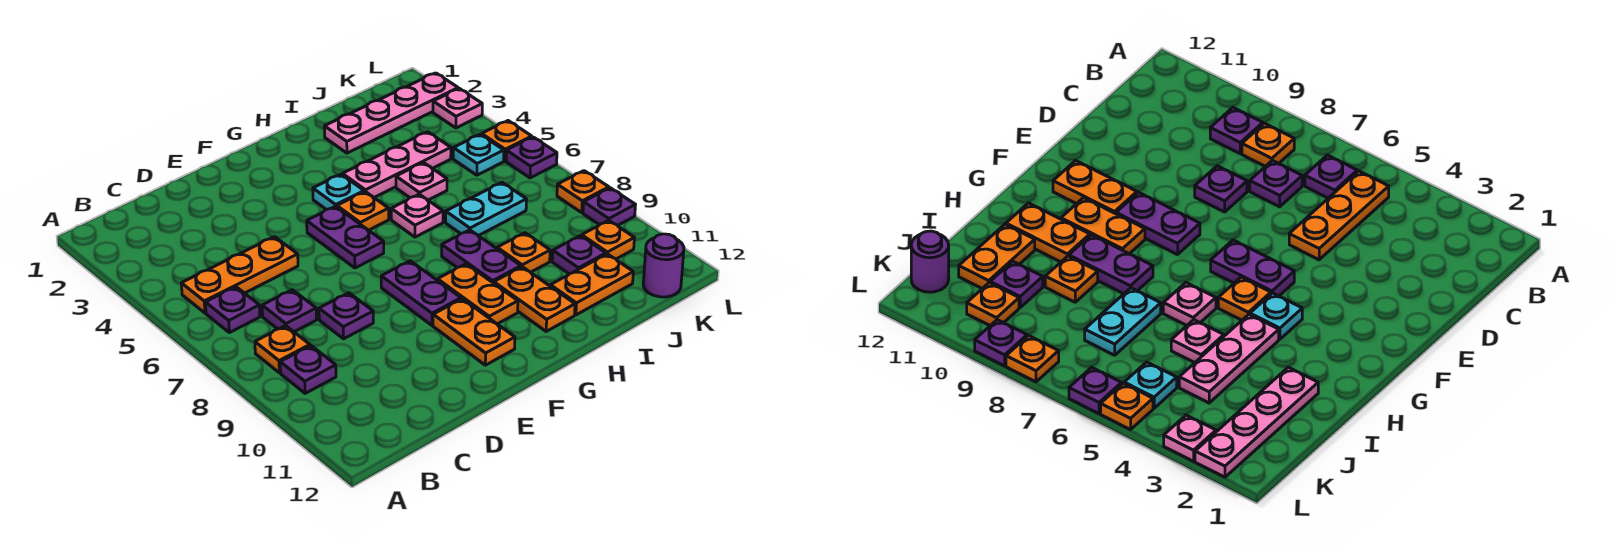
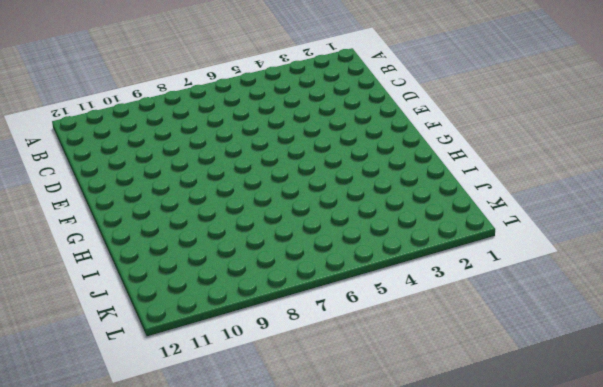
none -> orange 1x3 plate [181,237,298,313]
none -> purple 1x1 plate [205,287,260,333]
none -> orange 1x1 plate [255,326,310,373]
none -> purple 1x1 plate [280,346,336,393]

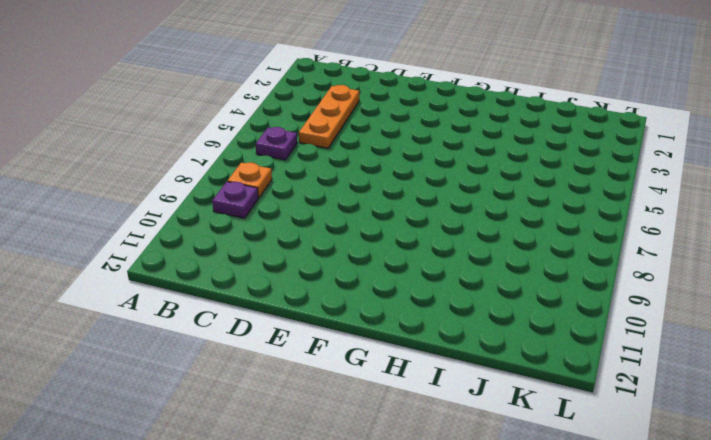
orange 1x3 plate [299,85,359,148] -> orange 1x3 plate turned to [181,237,298,313]
none -> purple 1x1 plate [262,290,317,332]
none -> purple 1x1 plate [319,293,373,339]
none -> purple 1x2 plate [307,206,384,268]
none -> purple 1x2 plate [381,261,461,325]

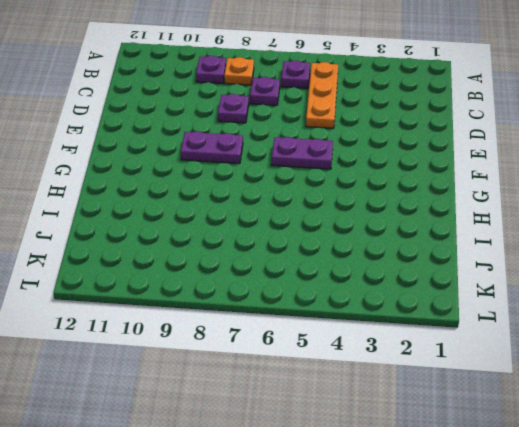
none -> orange 1x2 plate [433,299,515,365]
none -> cyan 1x1 plate [313,174,364,210]
none -> orange 1x1 plate [337,192,389,230]
none -> orange 1x2 plate [437,264,518,324]

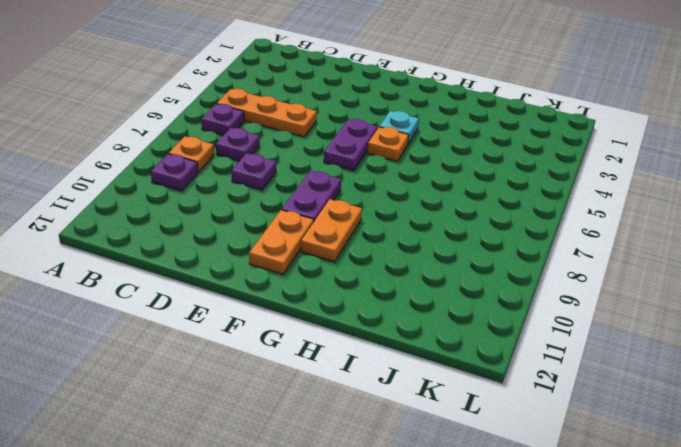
none -> pink 1x3 plate [342,132,451,197]
none -> pink 1x1 plate [391,194,443,237]
none -> purple 1x2 plate [442,230,521,283]
none -> orange 1x2 plate [494,267,575,331]

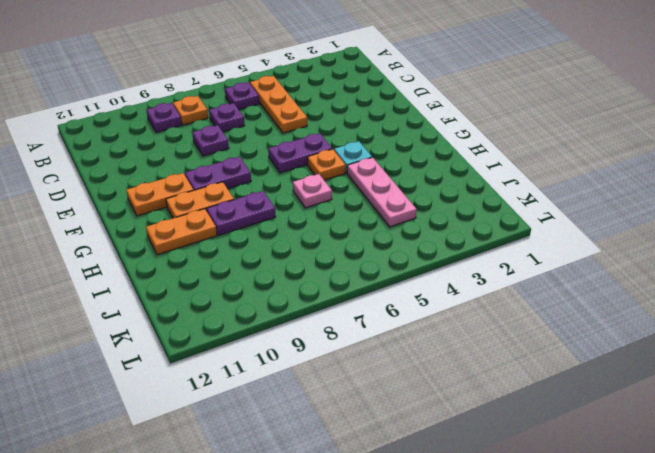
none -> pink 1x4 plate [324,73,458,153]
none -> pink 1x1 plate [396,163,447,200]
none -> cyan 1x2 plate [446,183,526,236]
none -> orange 1x1 plate [497,233,550,272]

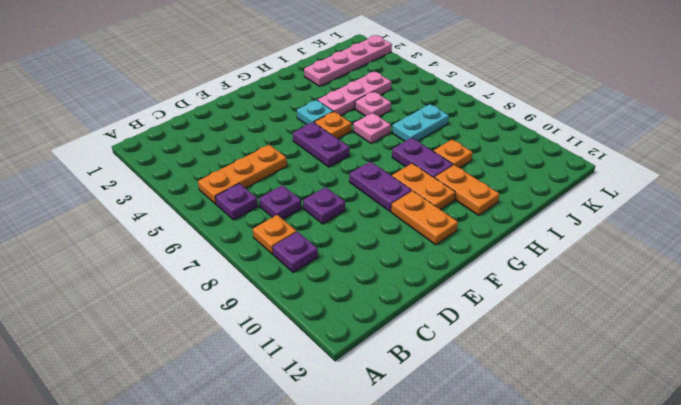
none -> orange 1x2 plate [550,254,633,315]
none -> purple 1x1 plate [552,236,606,274]
none -> cyan 1x1 plate [453,134,504,175]
none -> orange 1x1 plate [582,220,634,259]

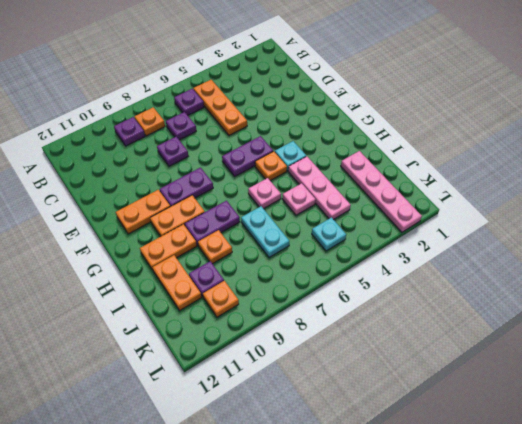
none -> purple 1x1 round brick [643,234,684,297]
none -> pink 1x1 plate [433,89,482,128]
none -> orange 1x1 plate [482,121,532,161]
none -> purple 1x1 plate [506,137,557,178]

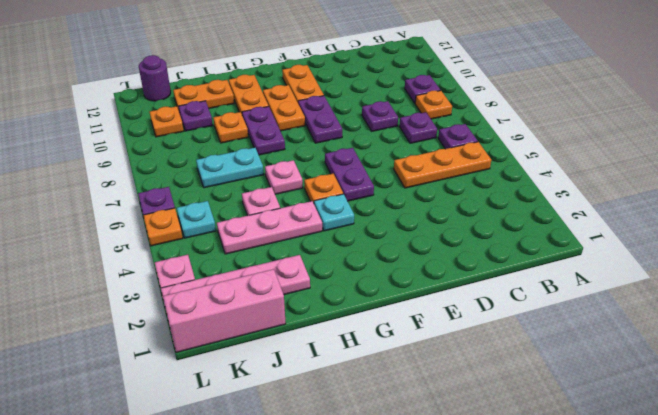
pink 1x3 brick [163,269,286,352] -> none
none -> orange 1x1 plate [557,171,609,212]
none -> purple 1x1 plate [583,188,635,225]

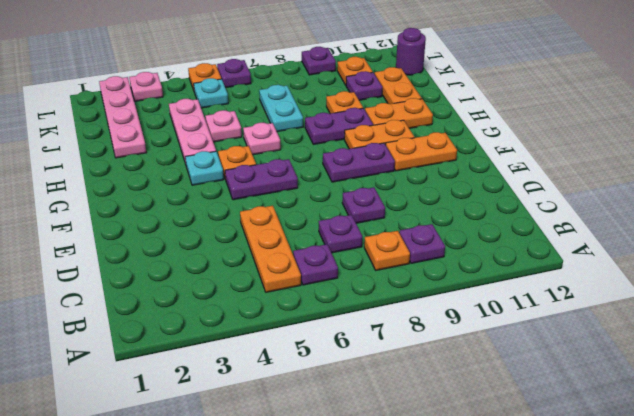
none -> orange 1x1 plate [557,171,609,212]

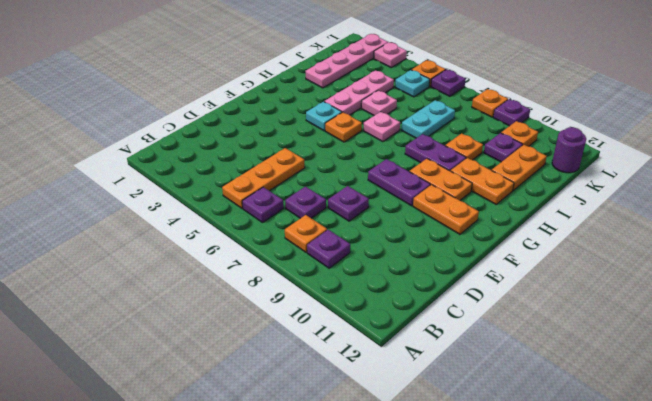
none -> purple 1x2 plate [307,206,384,268]

